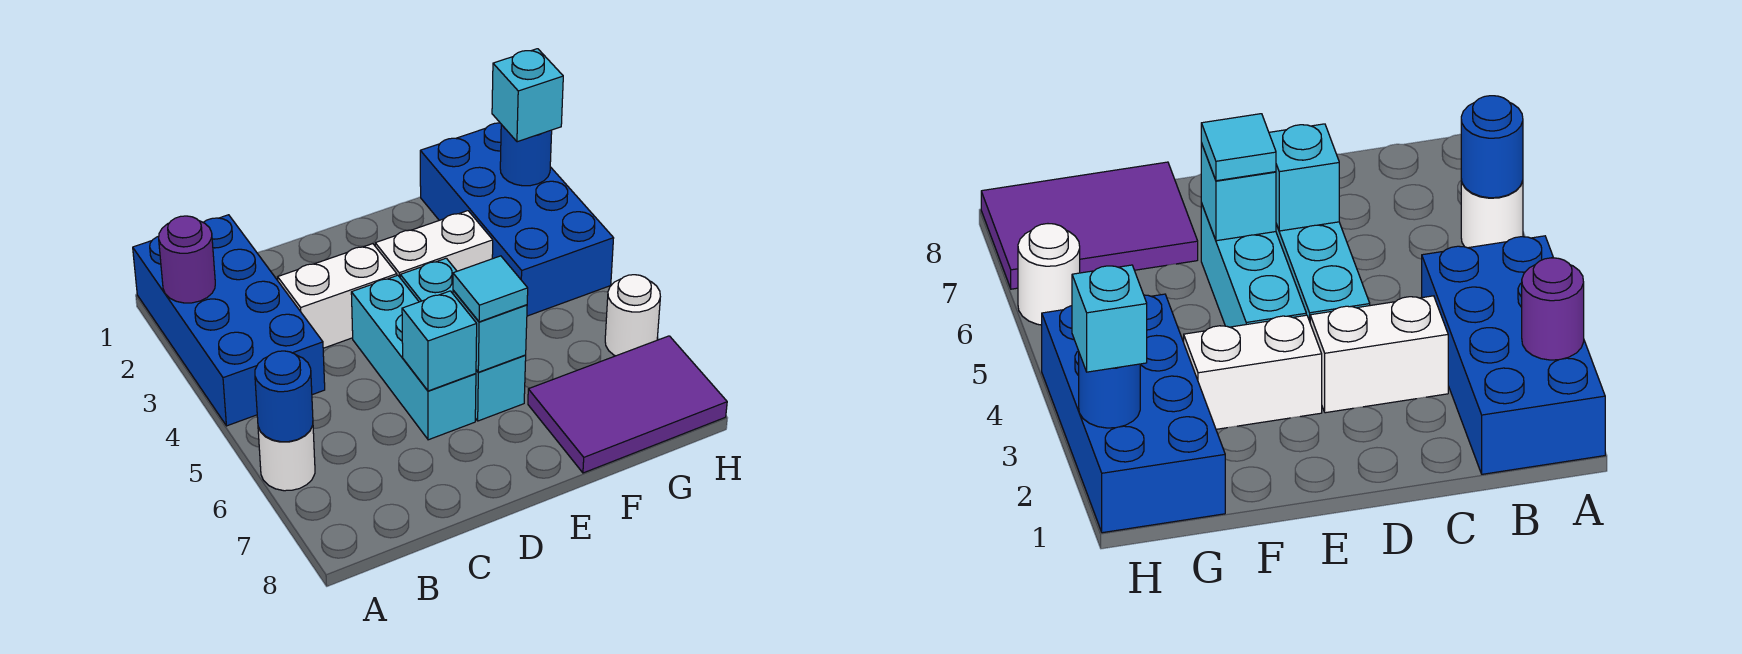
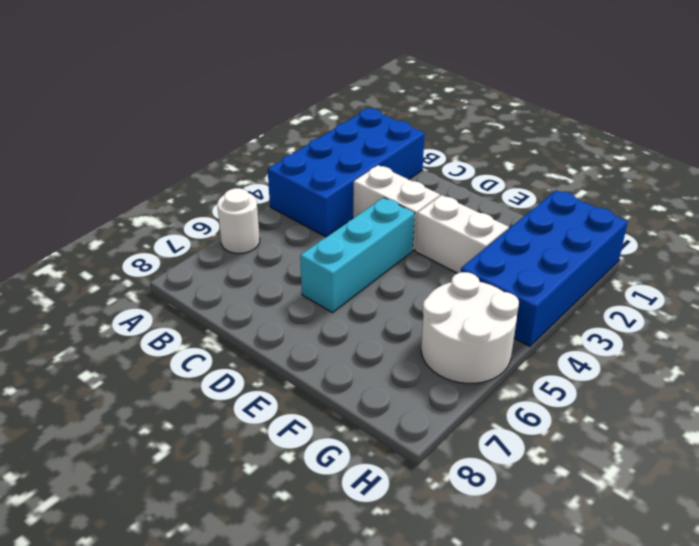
white 2x2 round brick [421,272,519,383] -> white 1x1 round brick [605,275,660,356]
none -> cyan 1x3 brick [400,258,526,421]
none -> purple 2x3 tile [528,336,727,473]
none -> purple 1x1 round brick [159,216,215,303]

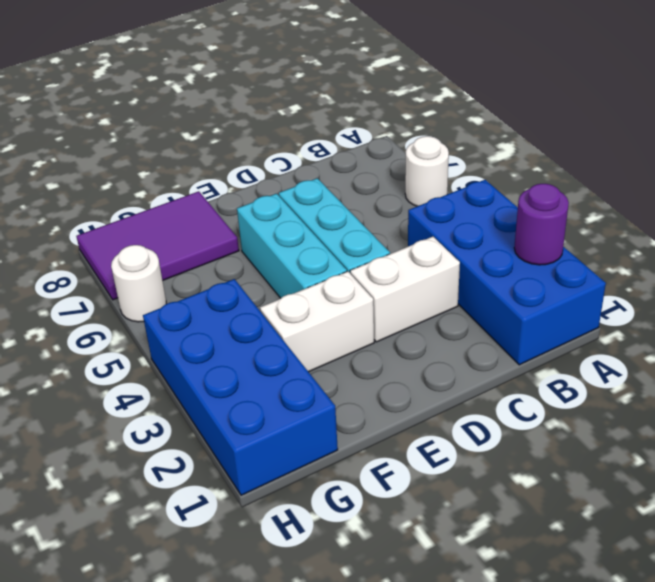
none -> blue 1x1 round brick [255,351,313,442]
none -> cyan 1x1 brick [402,291,477,391]
none -> cyan 1x1 brick [453,290,527,372]

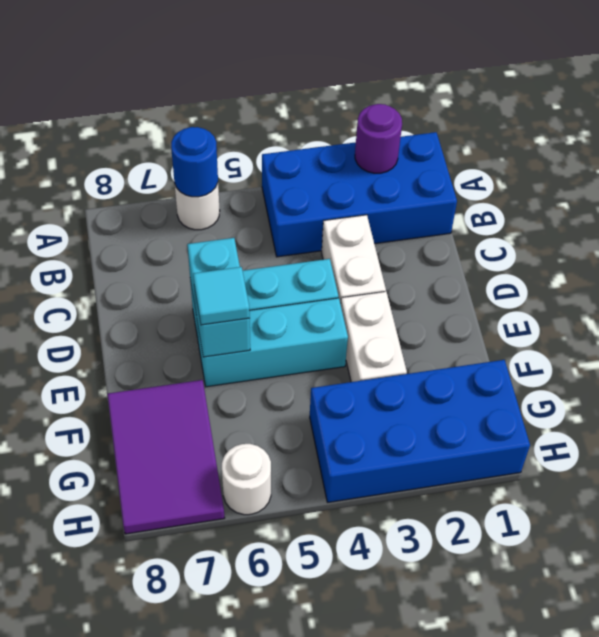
none -> blue 1x1 round brick [500,124,552,186]
none -> cyan 1x1 brick [492,49,563,142]

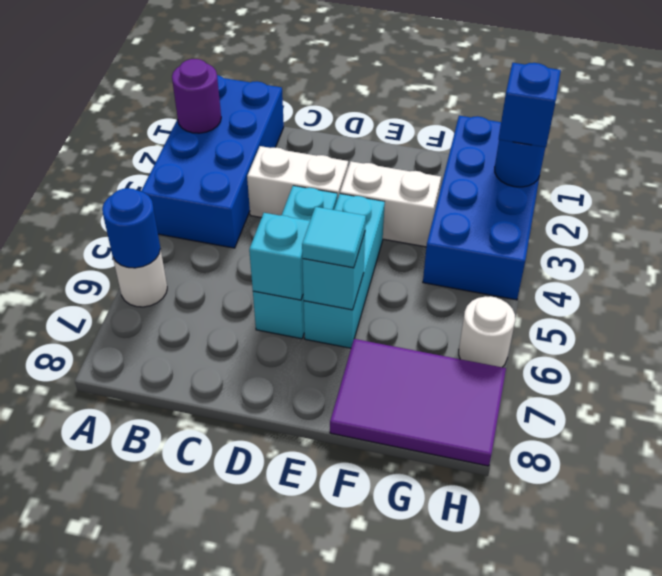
blue 1x1 brick [499,63,561,147] -> cyan 1x1 brick [492,49,563,142]

